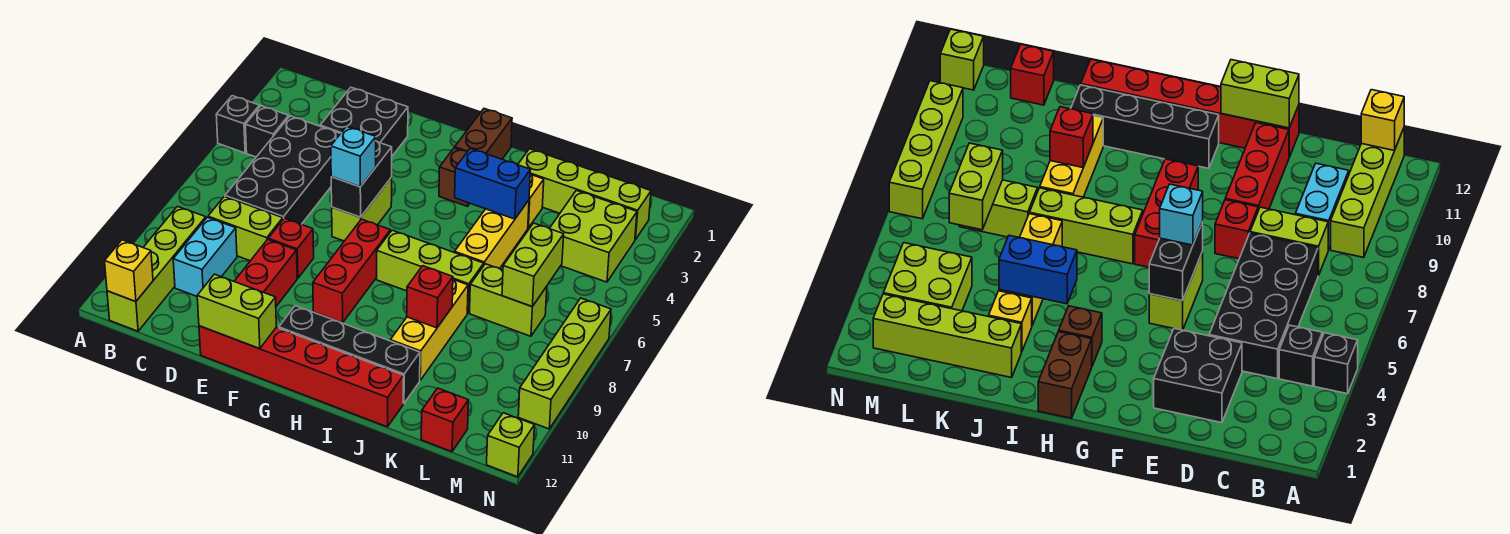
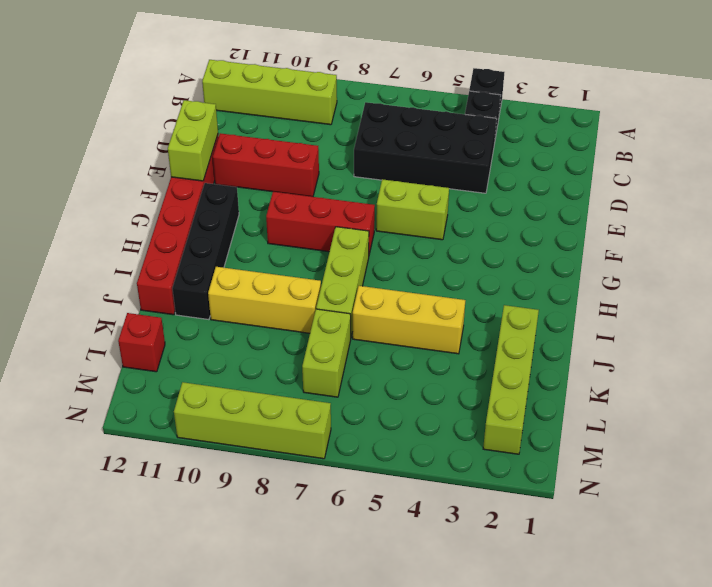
none -> lime 1x2 brick [208,197,283,261]
none -> cyan 1x2 brick [173,217,237,296]
none -> black 2x2 brick [320,87,408,156]
none -> red 1x1 brick [268,218,314,278]

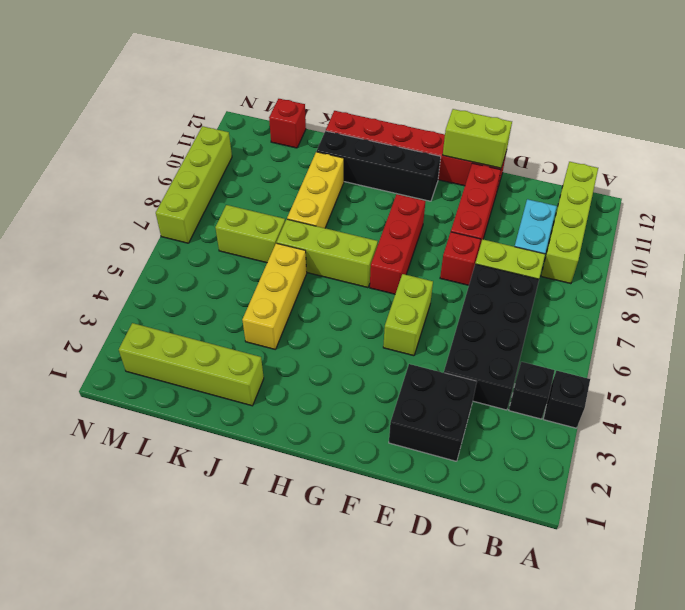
none -> brown 1x2 brick [455,109,512,159]
none -> brown 1x1 brick [439,148,470,206]
none -> yellow 1x1 brick [528,174,544,228]
none -> lime 2x2 brick [549,190,637,282]

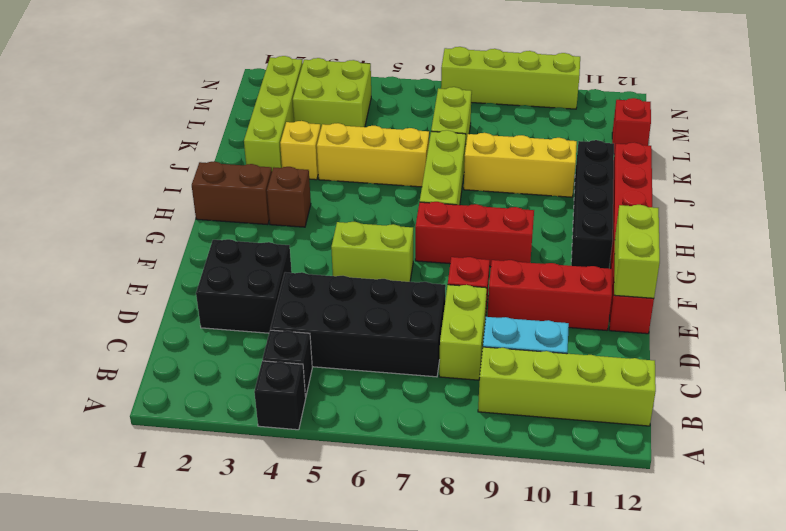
none -> lime 1x1 brick [487,413,534,477]
none -> yellow 1x1 brick [105,240,153,302]
none -> black 1x2 brick [331,141,392,217]
none -> blue 1x2 brick [455,148,530,219]

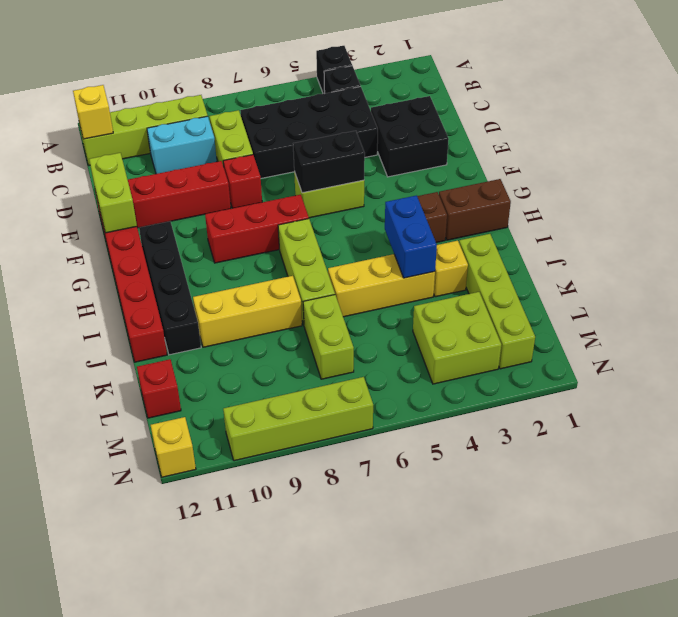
yellow 1x1 brick [151,417,196,477] -> lime 1x1 brick [487,413,534,477]
none -> red 1x1 brick [407,266,453,328]
none -> lime 1x2 brick [502,223,564,306]
none -> cyan 1x1 brick [331,126,376,187]

